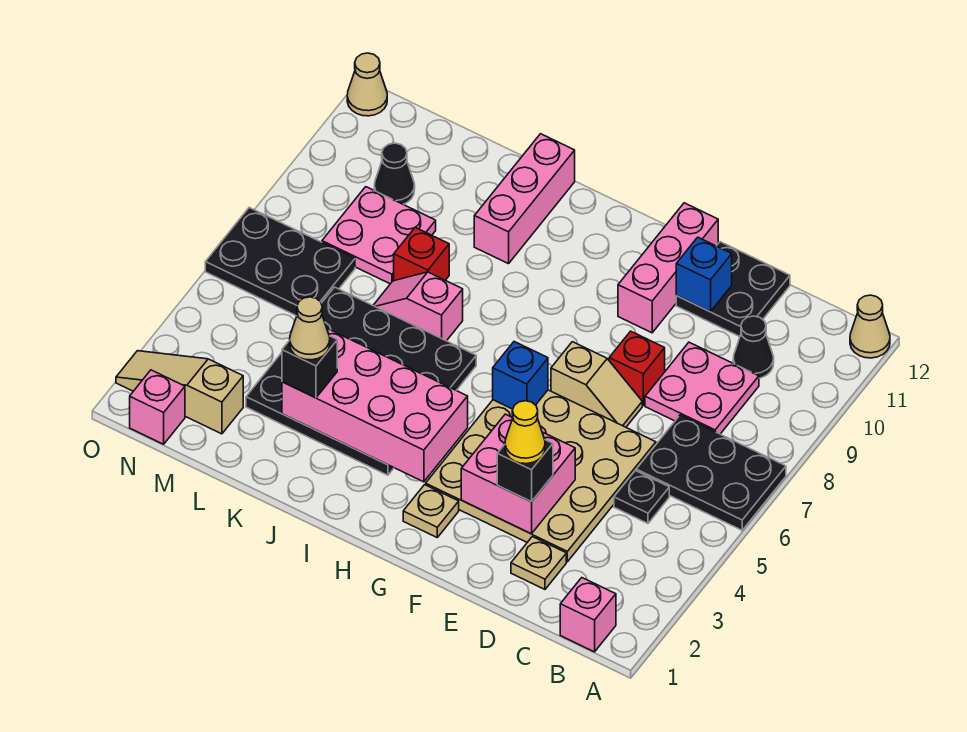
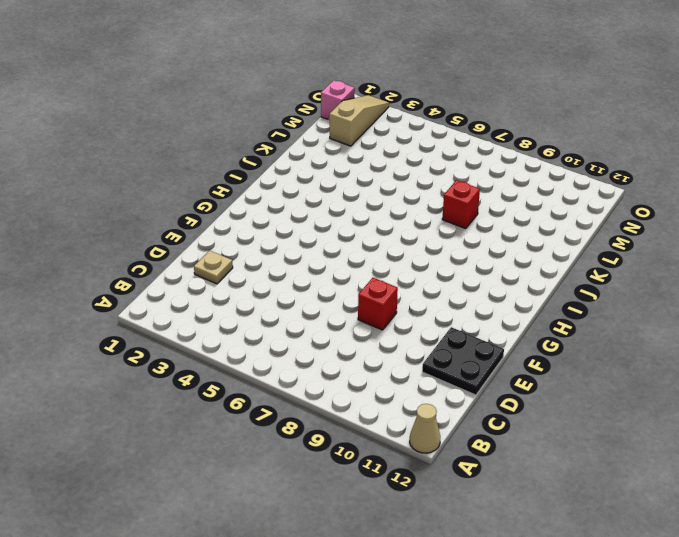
none -> black 2x3 plate [636,415,786,530]
none -> pink 1x1 brick [560,578,616,652]
none -> black 1x1 plate [614,471,669,523]
none -> pink 2x2 plate [645,342,759,434]

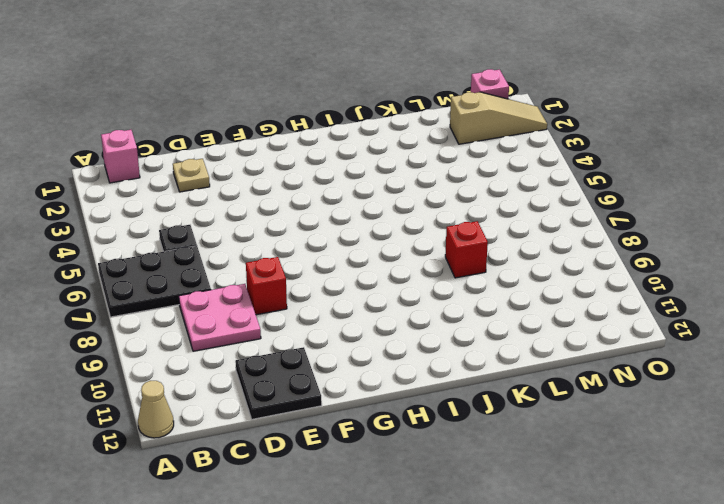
none -> black 1x1 cone [733,316,774,378]
none -> tan 4x4 plate [426,390,656,562]
none -> tan 1x2 slope [551,342,642,427]
none -> pink 1x3 brick [618,203,718,333]

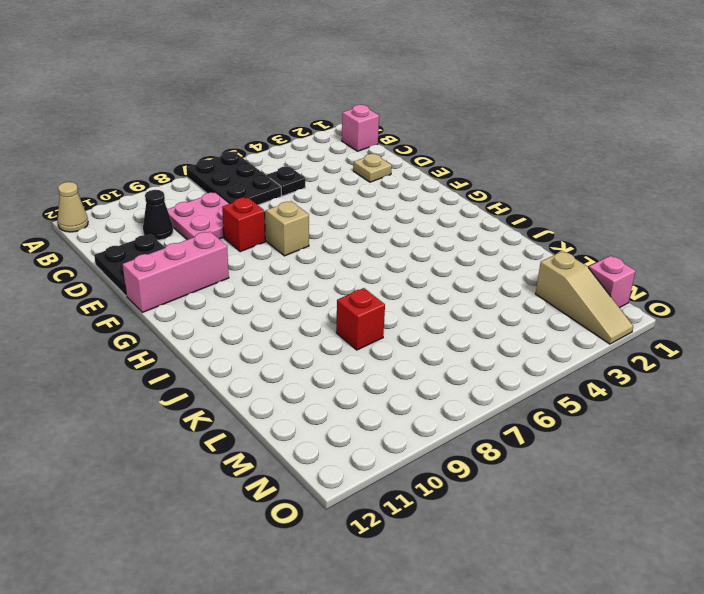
none -> tan 4x4 plate [426,390,656,562]
none -> tan 1x1 plate [403,485,459,537]
none -> black 4x4 plate [246,287,476,475]
none -> pink 1x2 slope [373,272,463,341]

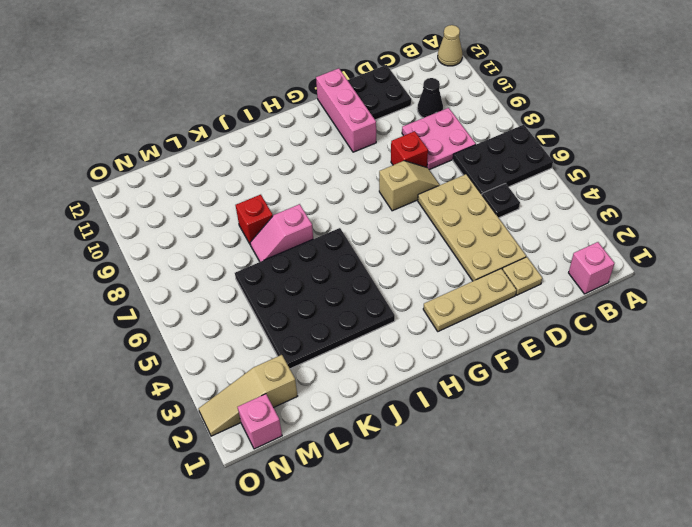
tan 2x4 plate [418,174,526,281] -> tan 4x4 plate [426,390,656,562]
tan 1x3 plate [423,269,516,331] -> tan 1x1 plate [403,485,459,537]
none -> pink 1x3 brick [474,134,575,264]
none -> pink 2x2 plate [322,187,436,284]
none -> black 2x3 plate [205,208,355,316]
none -> black 1x1 cone [374,143,415,204]

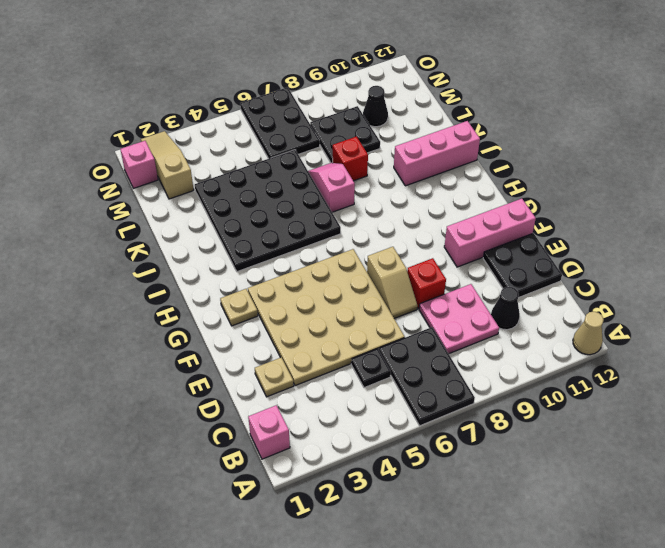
black 2x2 plate [310,106,380,163] -> pink 2x2 plate [322,187,436,284]
none -> tan 1x1 cone [347,53,387,116]
none -> pink 2x2 brick [461,414,575,534]
none -> blue 1x1 brick [676,237,732,312]
none -> blue 1x1 brick [493,342,548,409]

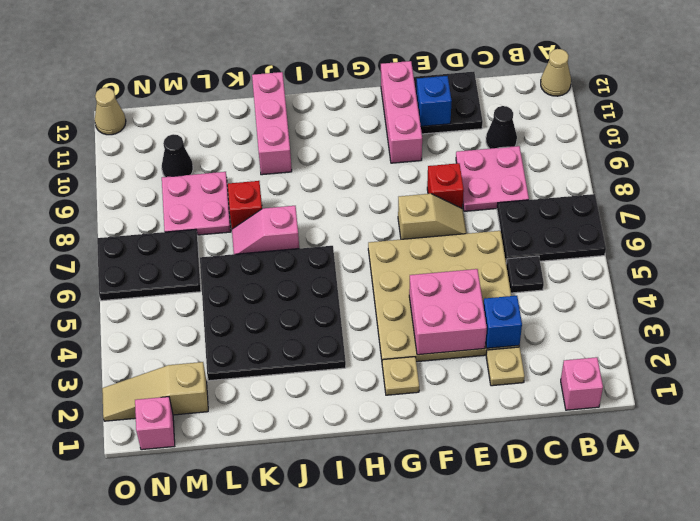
blue 1x1 brick [483,296,522,348] -> blue 1x1 brick moved to [493,342,548,409]
none -> pink 2x4 brick [282,329,468,482]
none -> black 1x1 brick [497,440,553,502]
none -> black 1x1 brick [282,336,337,398]
none -> yellow 1x1 cone [505,401,545,464]

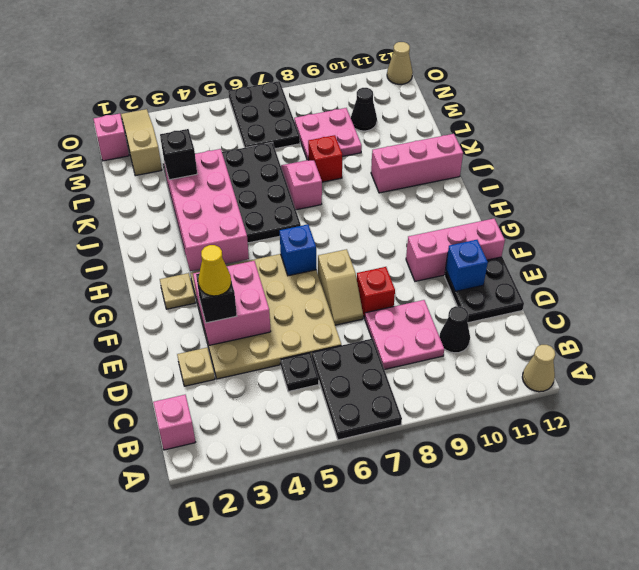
none -> tan 1x1 cone [290,297,330,360]

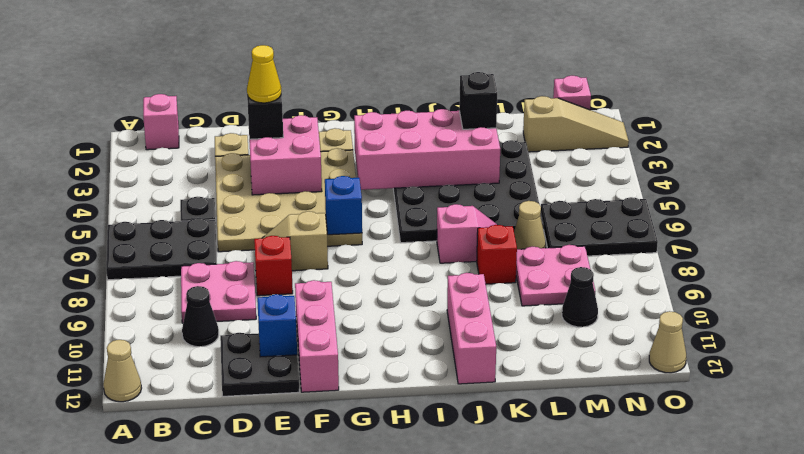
tan 1x1 cone [514,201,546,249] -> tan 1x1 cone moved to [290,297,330,360]

